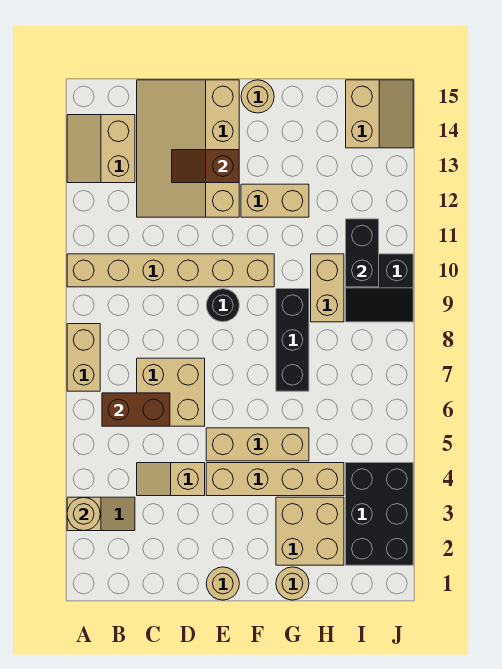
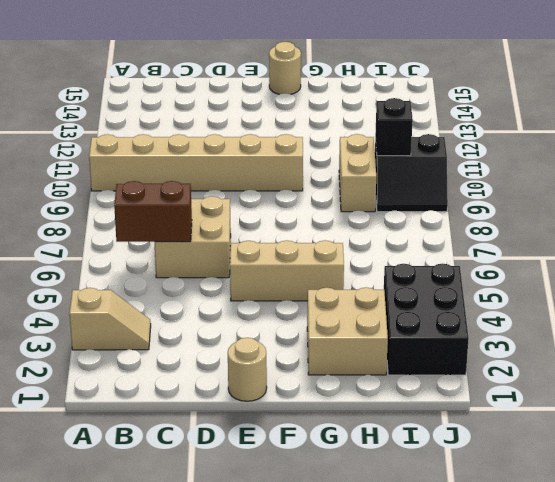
black 1x1 brick [375,98,413,156] -> black 1x2 brick [346,219,379,287]
none -> tan 1x2 brick [67,324,100,391]
none -> tan 2x2 slope [67,115,135,183]
none -> tan 1x2 slope [137,463,205,496]

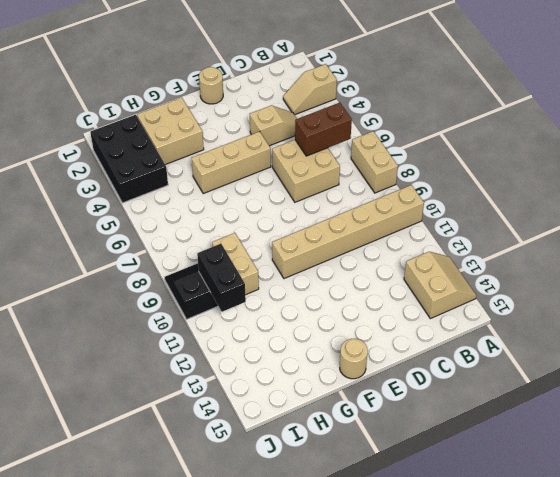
none -> tan 3x4 slope [137,80,239,217]
none -> tan 1x4 brick [206,463,344,496]
none -> black 1x1 round brick [206,289,239,322]

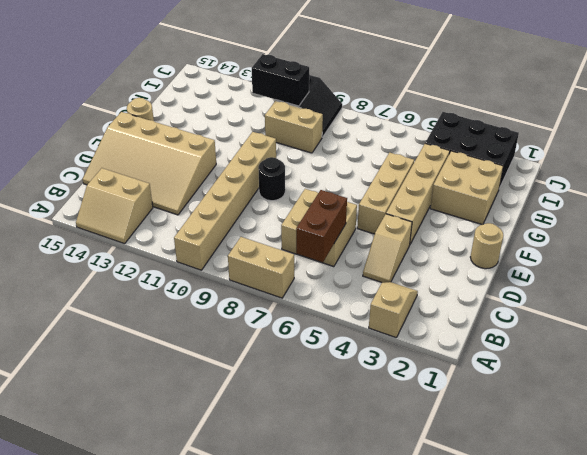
none -> tan 1x2 brick [241,184,309,217]
none -> tan 1x1 round brick [276,567,309,600]
none -> black 1x3 brick [276,289,309,391]

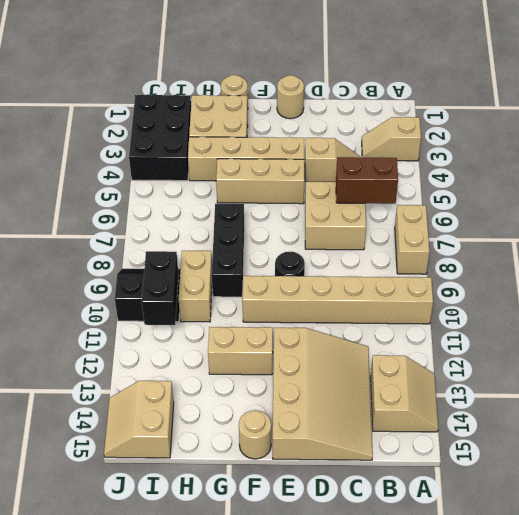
none -> tan 1x1 round brick [67,497,100,531]
none -> brown 1x2 slope [172,150,239,183]

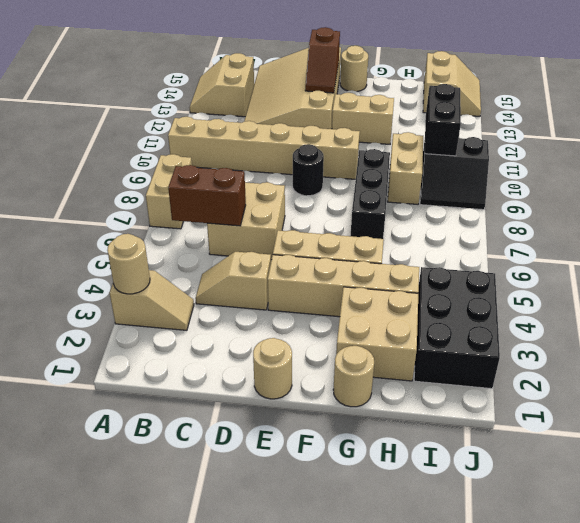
brown 1x2 slope [305,27,340,93] -> brown 1x2 slope turned to [172,150,239,183]

